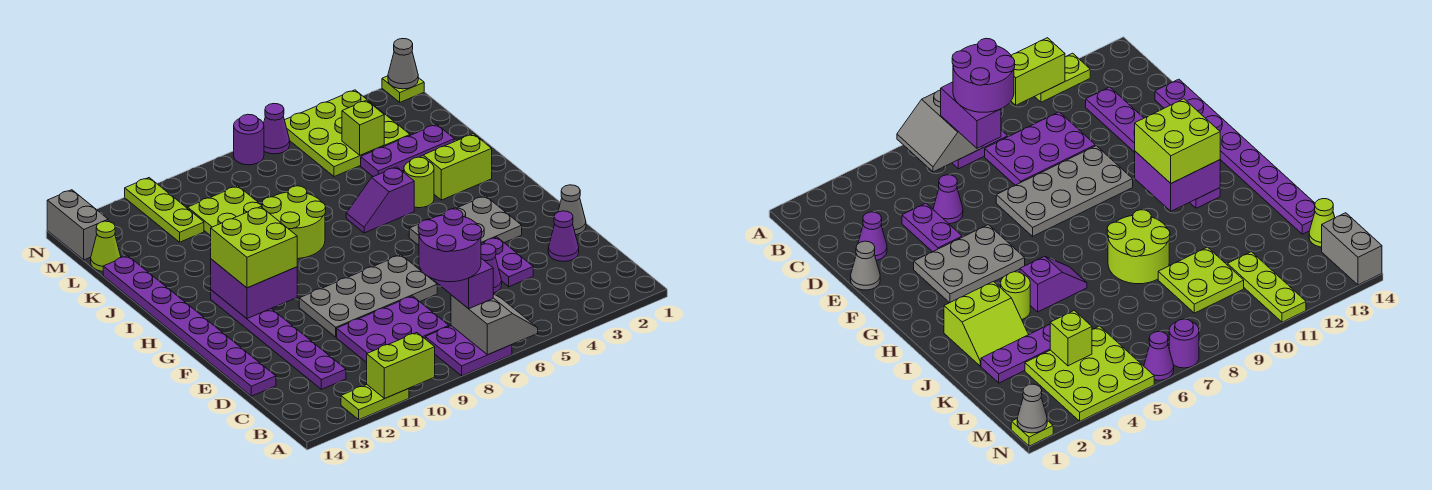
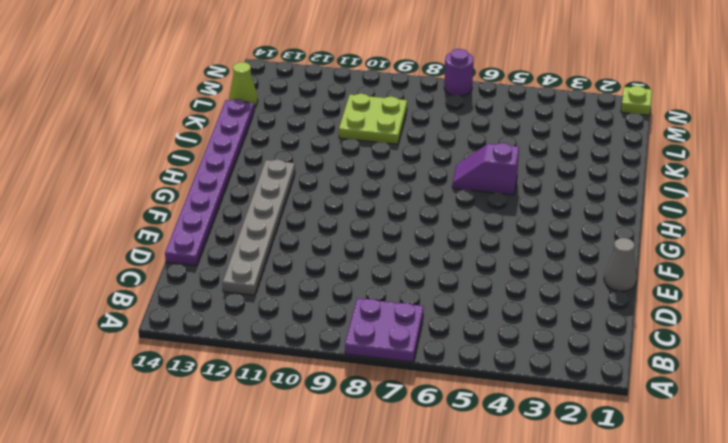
grey 1x6 plate [223,160,295,295] -> purple 1x6 plate [211,290,346,389]
none -> lime 1x2 plate [341,385,409,420]
none -> purple 2x3 plate [337,296,449,362]
none -> purple 1x1 cone [548,211,579,261]
none -> purple 1x2 plate [481,237,533,287]

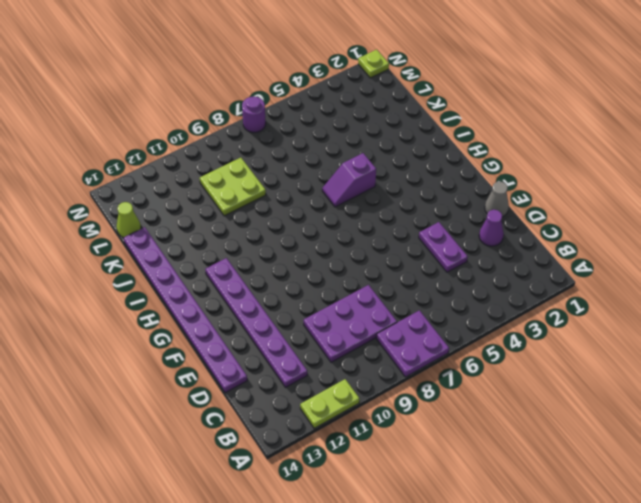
none -> purple 1x1 cone [481,244,502,293]
none -> grey 2x4 plate [299,255,437,337]
none -> grey 2x3 plate [409,196,522,245]
none -> lime 2x2 slope [420,134,492,200]

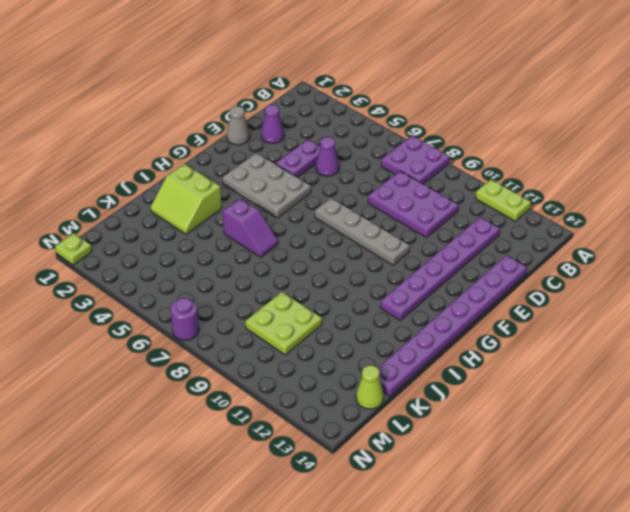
grey 1x4 plate [315,198,410,265] -> grey 2x4 plate [299,255,437,337]
none -> lime 1x1 round brick [404,157,434,208]
none -> lime 2x2 round brick [262,186,326,259]
none -> purple 1x3 plate [361,124,454,177]
none -> lime 3x3 plate [285,90,410,177]

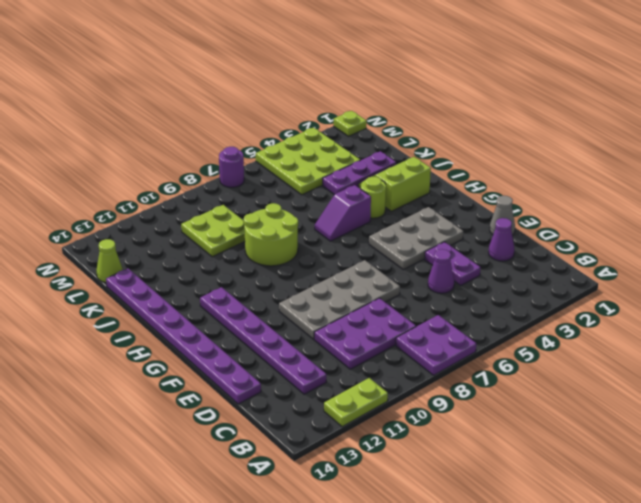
none -> lime 1x3 plate [125,178,204,242]
none -> grey 1x2 brick [47,190,108,260]
none -> purple 1x1 cone [263,104,290,154]
none -> grey 2x2 slope [451,294,538,355]

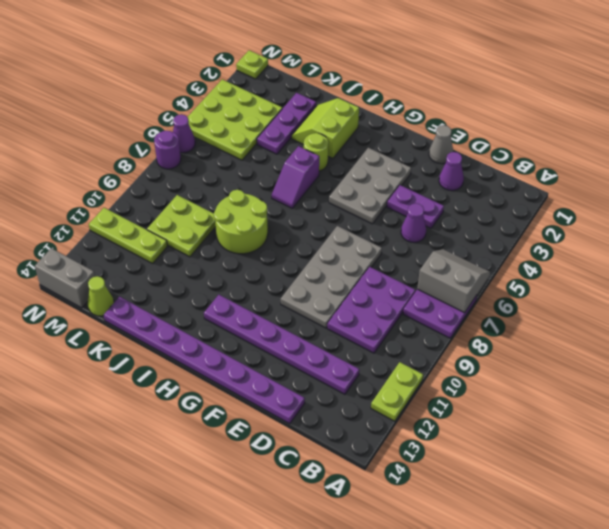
none -> lime 1x2 brick [367,333,435,398]
none -> purple 2x2 brick [211,259,297,319]
none -> lime 1x1 brick [342,100,384,155]
none -> grey 1x1 cone [388,39,418,89]

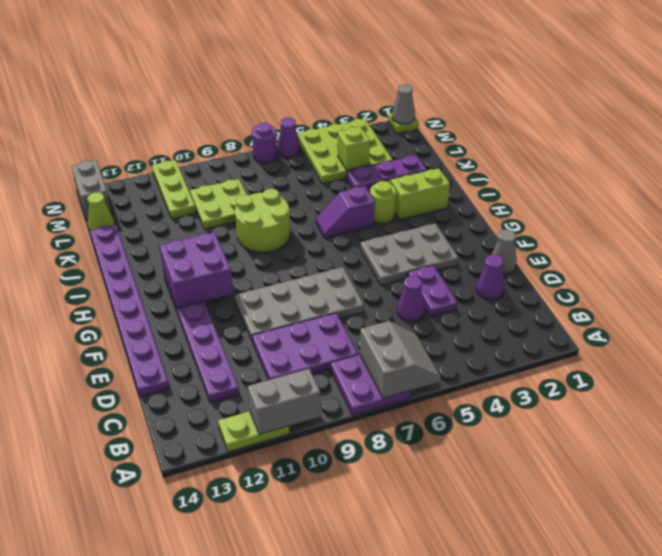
grey 1x2 brick [248,369,320,435] -> lime 1x2 brick [367,333,435,398]
none -> purple 1x2 brick [433,258,493,309]
none -> lime 2x2 brick [211,207,297,288]
none -> purple 2x2 round brick [418,209,482,282]

